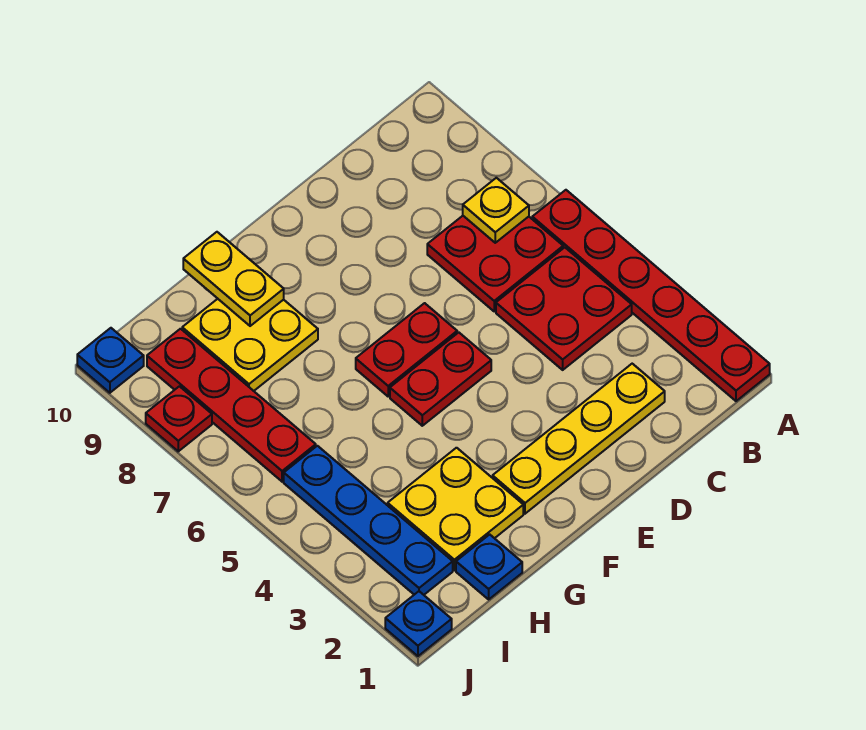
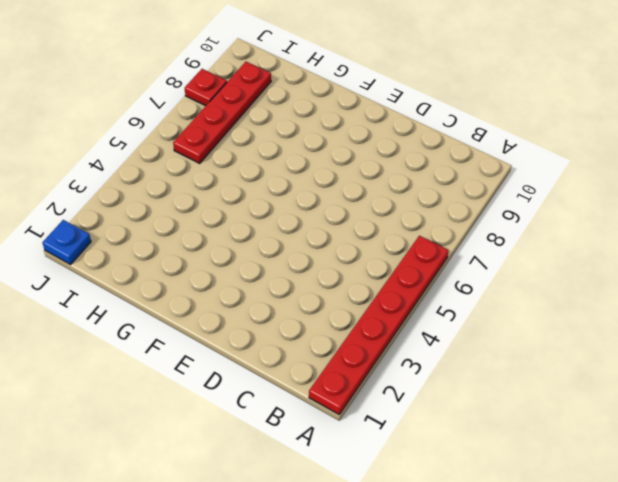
none -> red 2x2 plate [496,247,632,370]
none -> red 2x2 plate [427,216,563,311]
none -> yellow 1x4 plate [493,364,665,514]

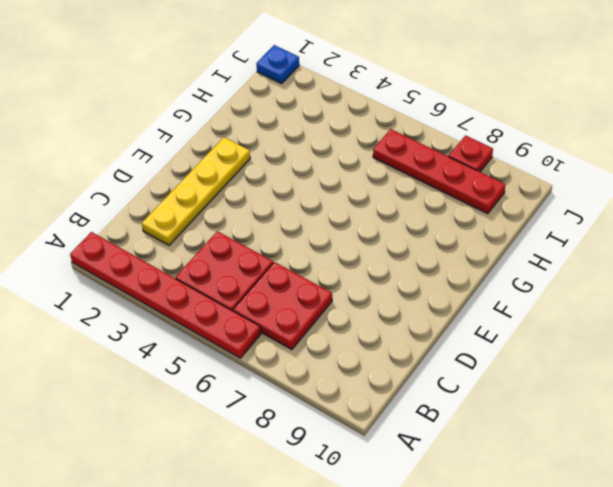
none -> red 1x2 plate [390,332,491,426]
none -> red 1x2 plate [356,303,457,396]
none -> yellow 2x2 plate [388,448,523,570]

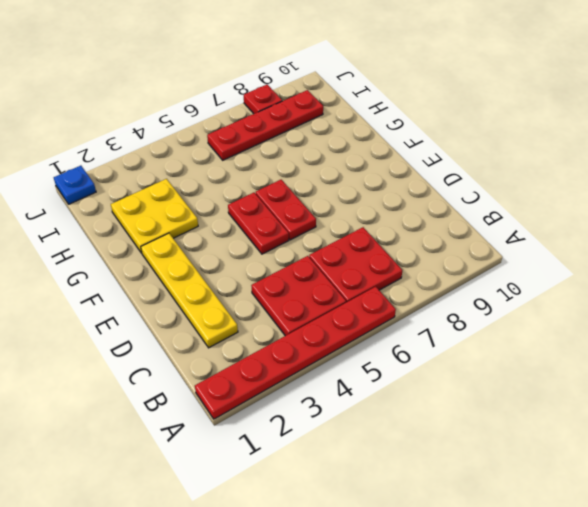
none -> yellow 2x2 plate [182,299,318,391]
none -> blue 1x1 plate [456,534,522,599]
none -> blue 1x4 plate [284,446,453,595]

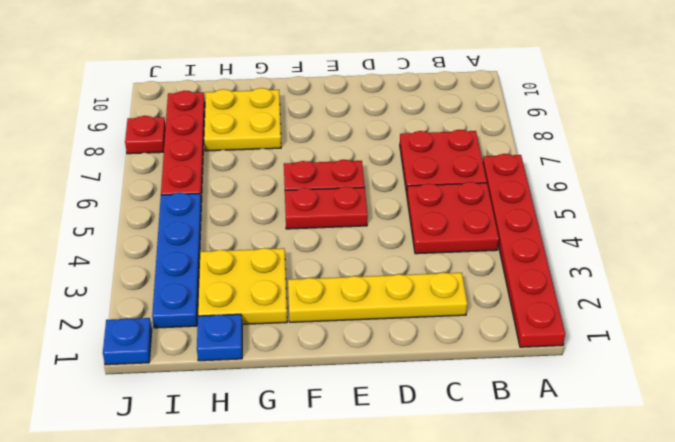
none -> blue 1x1 plate [77,328,144,393]
none -> yellow 1x1 plate [463,178,529,243]
none -> yellow 1x2 plate [183,232,284,326]

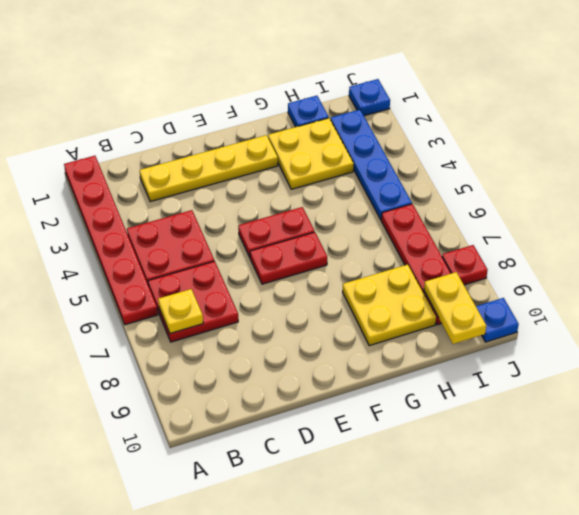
yellow 1x2 plate [424,272,486,344] -> yellow 1x2 plate moved to [183,232,284,326]

